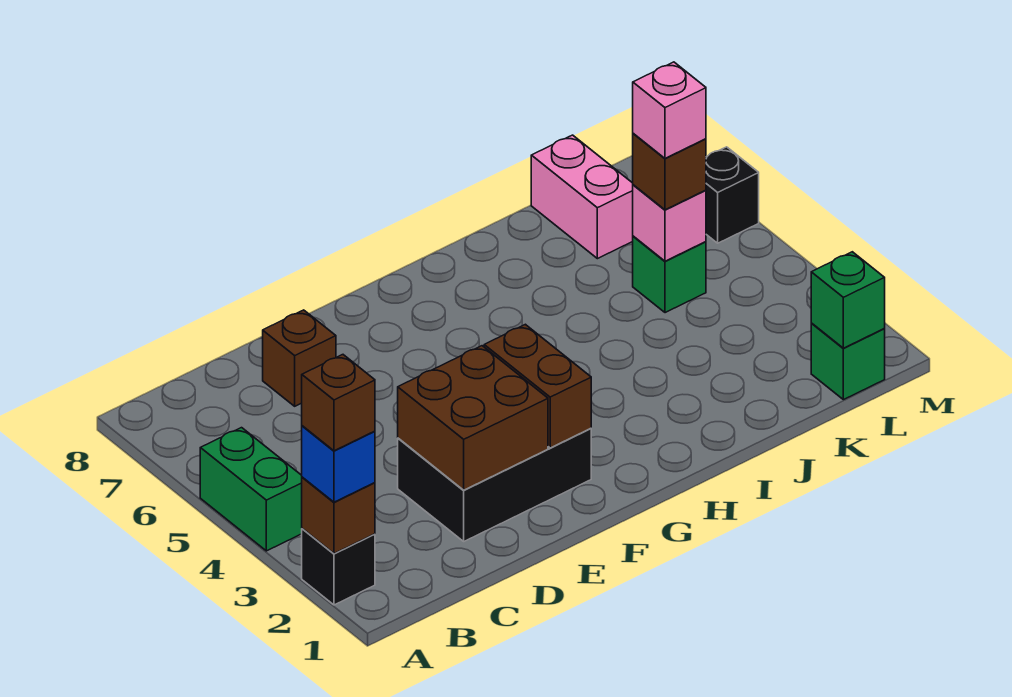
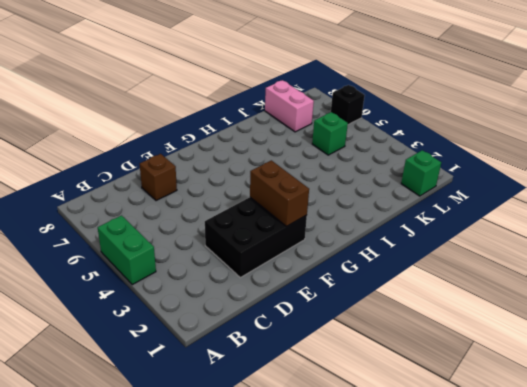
none -> black 1x1 brick [302,529,375,605]
none -> brown 1x1 brick [302,477,375,554]
none -> brown 2x2 brick [398,346,548,490]

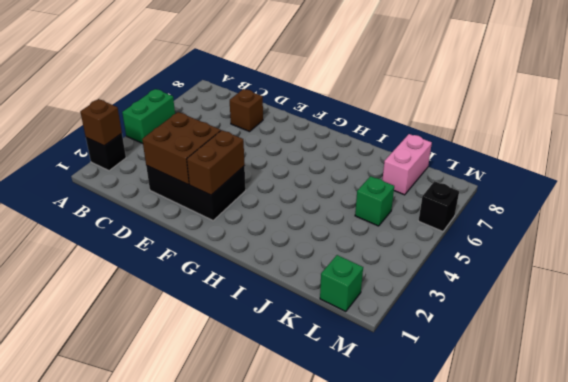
none -> pink 1x1 brick [633,185,706,261]
none -> green 1x1 brick [811,252,885,348]
none -> blue 1x1 brick [302,426,375,502]

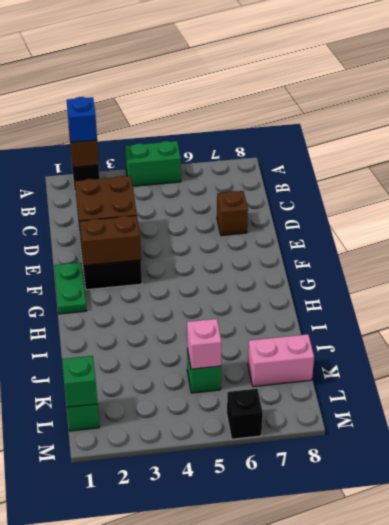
green 1x2 plate [54,263,87,314] -> none
none -> brown 1x1 brick [633,133,706,210]
none -> brown 1x1 brick [302,355,375,451]
none -> pink 1x1 brick [633,62,706,158]

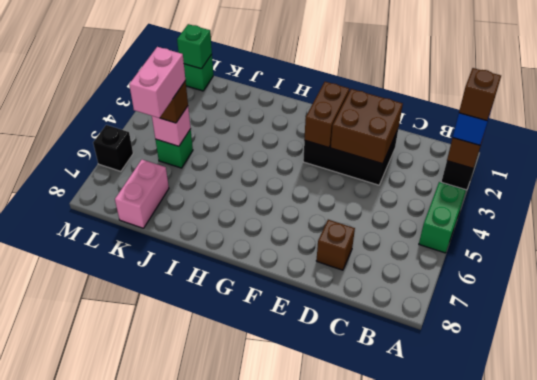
pink 1x2 brick [129,47,185,118] -> pink 1x1 brick [633,62,706,158]

